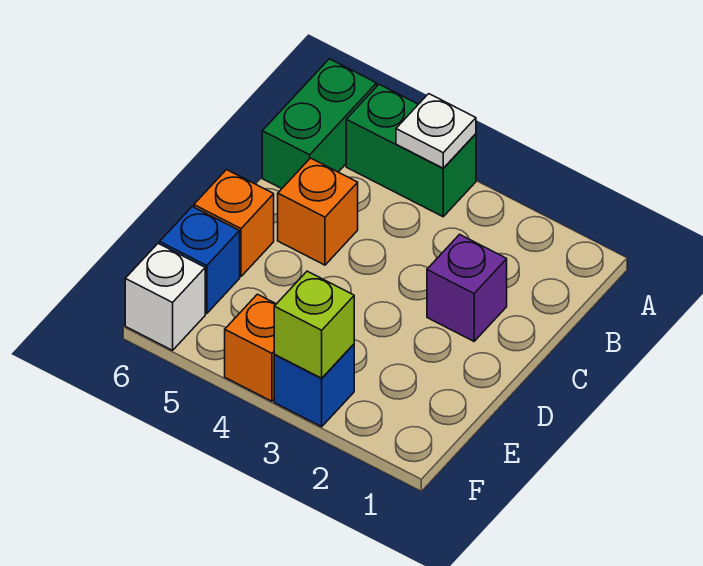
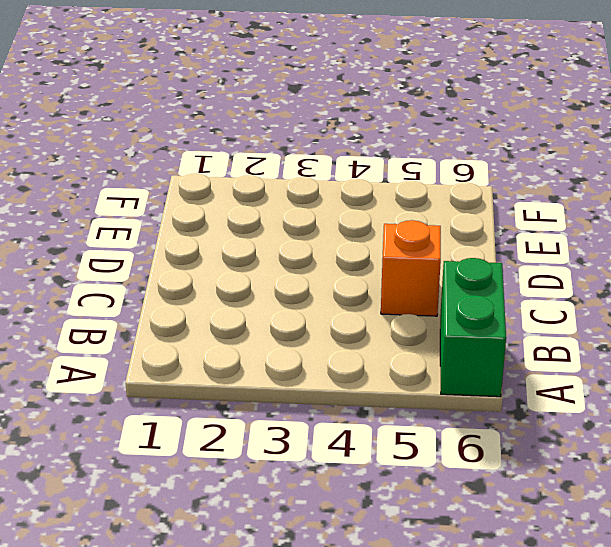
none -> green 1x2 brick [346,84,476,217]
none -> purple 1x1 brick [427,234,507,341]

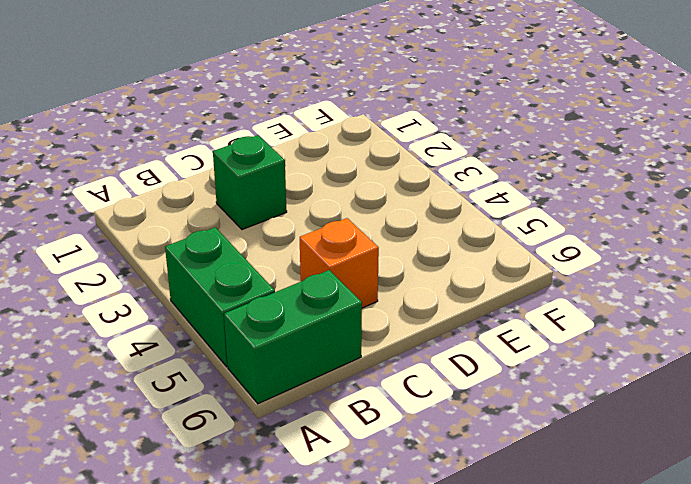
green 1x1 brick [213,135,287,230] -> purple 1x1 brick [427,234,507,341]
none -> orange 1x1 brick [194,170,274,276]
none -> blue 1x1 brick [160,206,240,314]

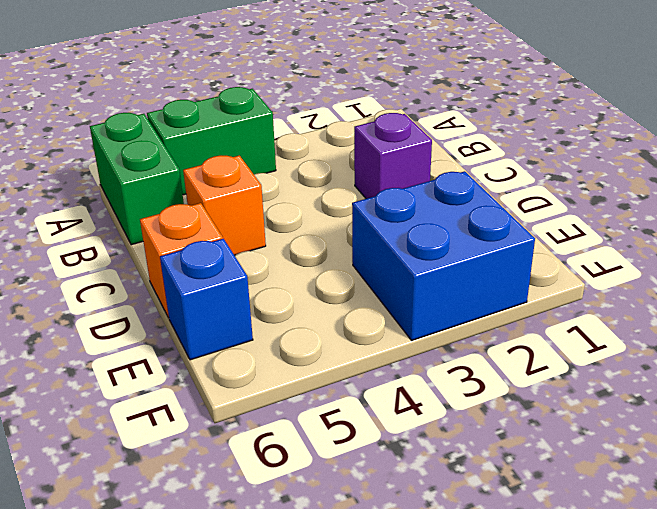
blue 2x2 brick [352,171,535,340] -> blue 1x1 brick [274,344,354,427]
none -> orange 1x1 brick [225,294,276,401]
none -> white 1x1 brick [125,244,205,350]

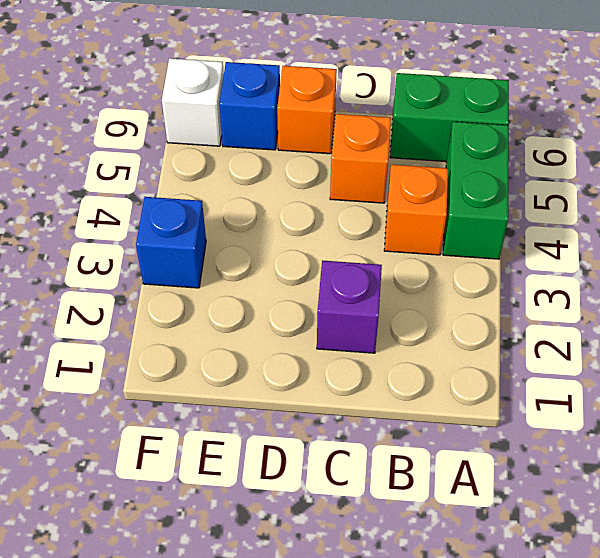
orange 1x1 brick [384,164,448,255] -> orange 1x1 brick moved to [225,294,276,401]
none -> white 1x1 plate [396,94,476,168]
none -> lime 1x1 brick [274,271,354,378]

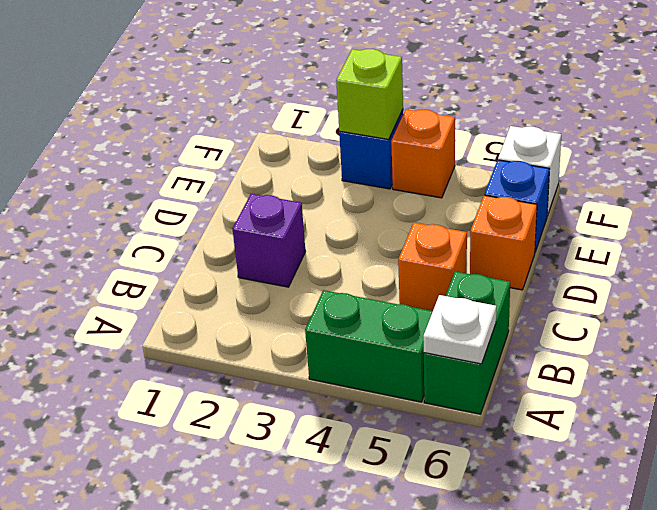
white 1x1 plate [423,295,496,364] -> white 1x1 plate moved to [396,94,476,168]

